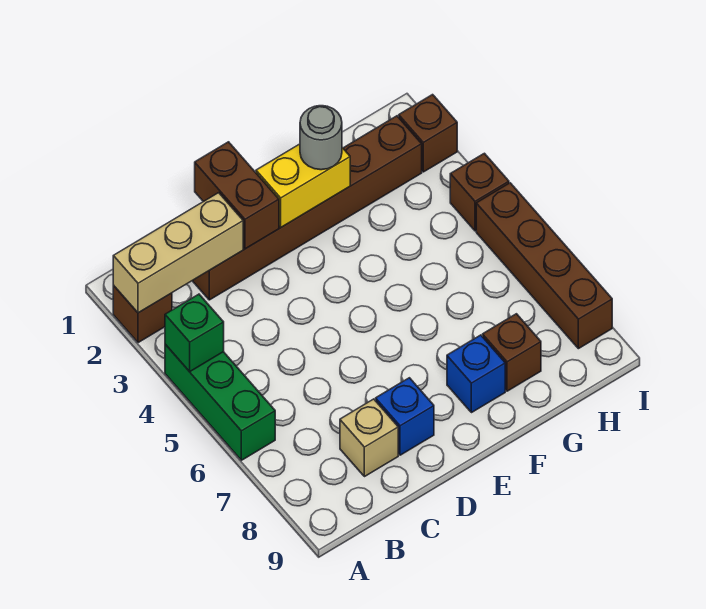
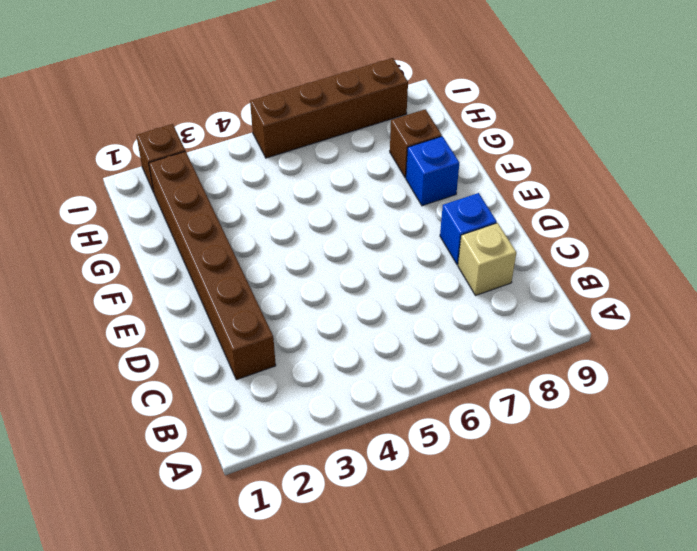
none -> brown 1x1 brick [113,286,172,343]
none -> green 1x3 brick [165,344,275,460]
none -> brown 1x1 brick [450,153,509,231]

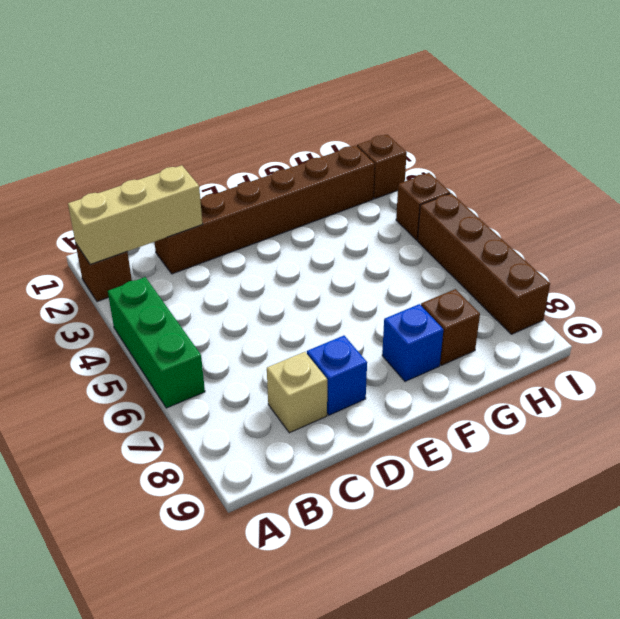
none -> green 1x1 brick [165,294,224,372]
none -> brown 1x2 brick [195,142,279,249]
none -> yellow 1x2 brick [256,144,350,227]

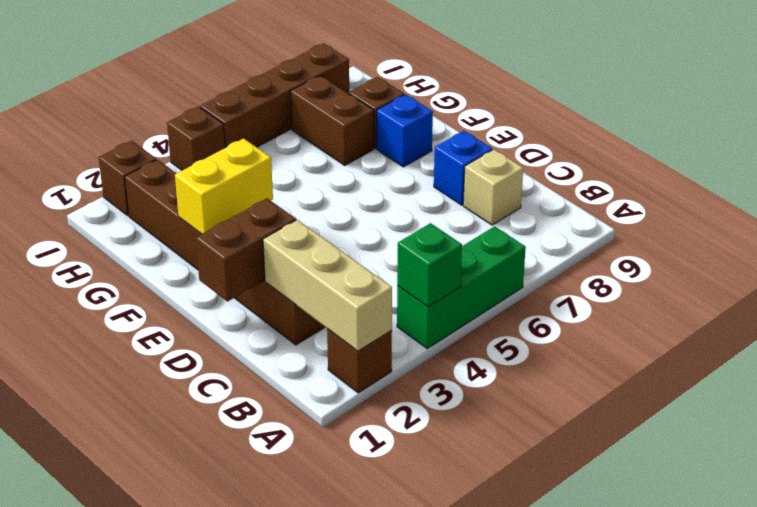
yellow 1x2 brick [175,138,273,234] -> yellow 1x2 brick turned to [256,144,350,227]
brown 1x2 brick [290,76,374,165] -> none
none -> grey 1x1 round brick [300,106,342,170]

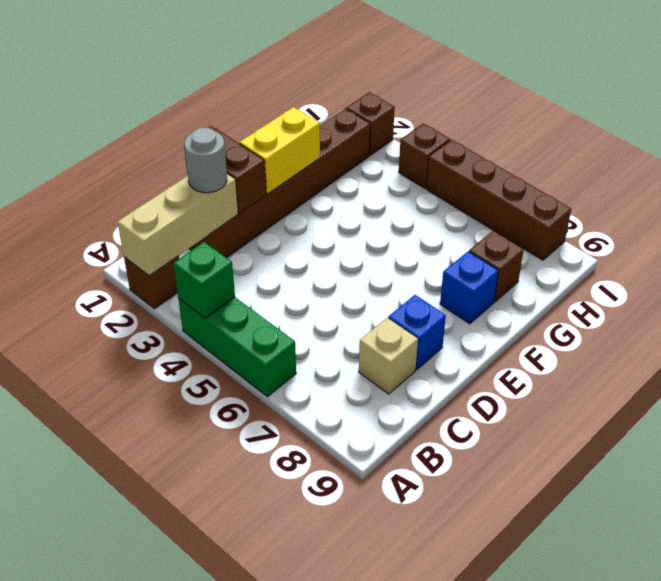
grey 1x1 round brick [184,128,227,193] -> grey 1x1 round brick moved to [300,106,342,170]

